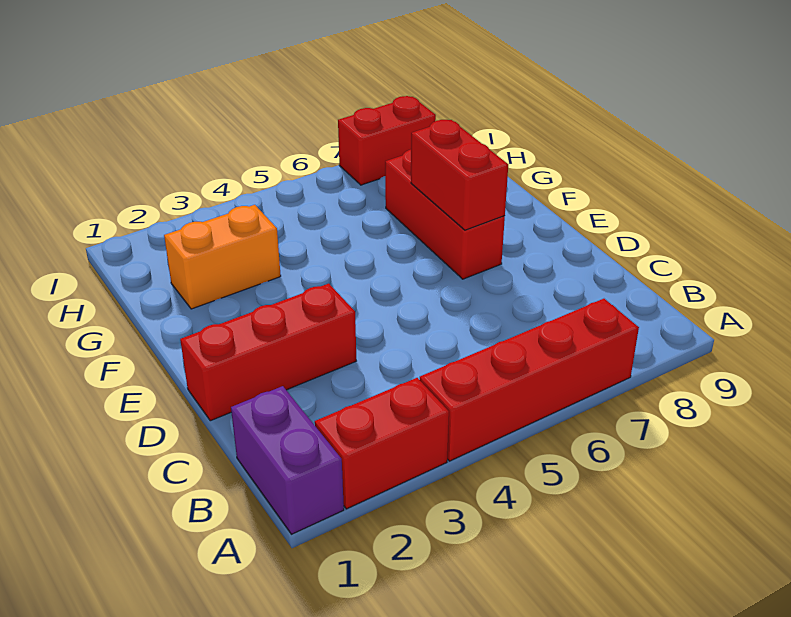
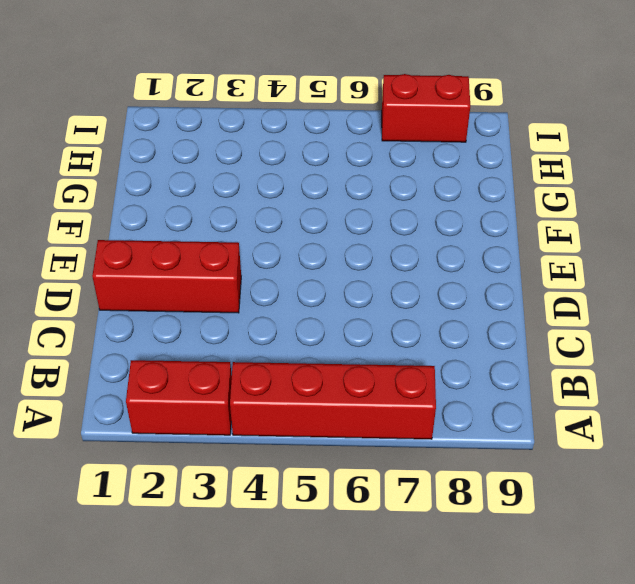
none -> purple 1x2 brick [231,386,344,534]
none -> red 1x3 brick [385,150,505,279]

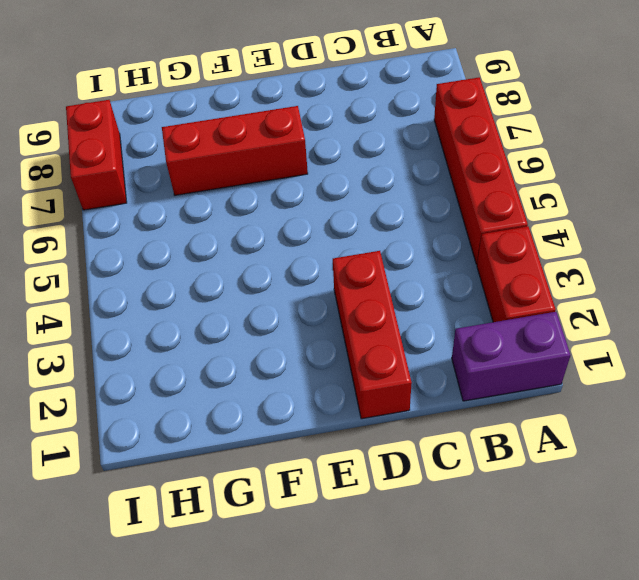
none -> orange 1x2 brick [164,205,281,309]
none -> red 1x2 brick [411,120,508,230]

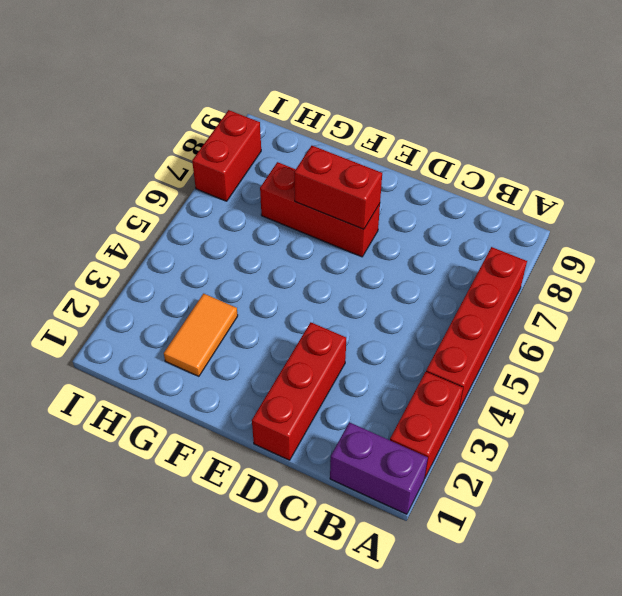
orange 1x2 tile [164,294,238,376] -> orange 1x2 brick [164,205,281,309]

